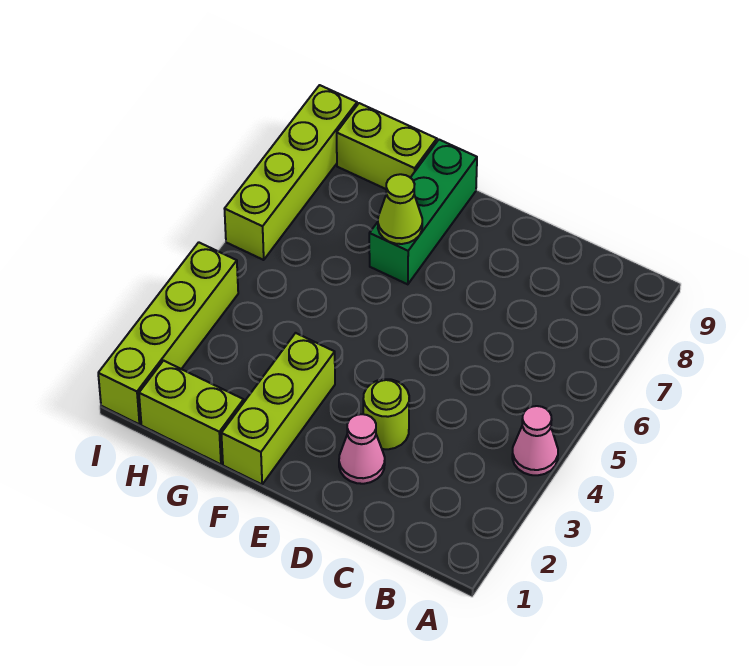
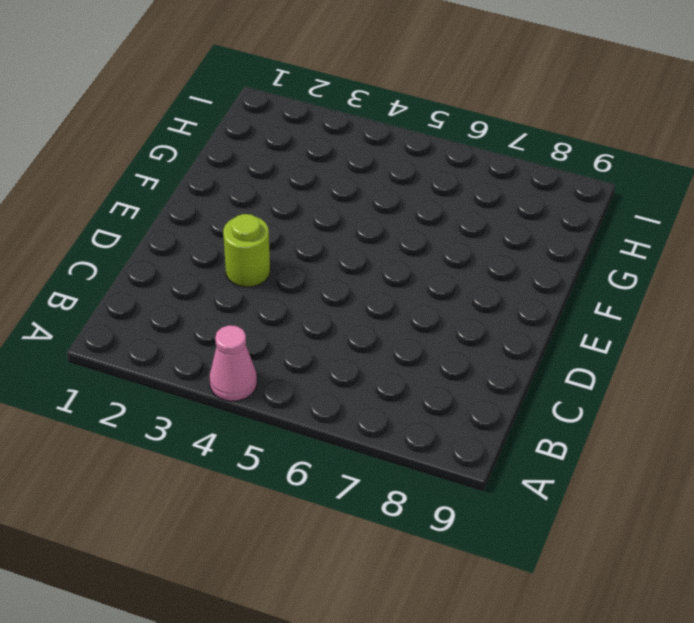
none -> pink 1x1 cone [339,414,385,484]
none -> lime 1x3 brick [221,333,335,484]

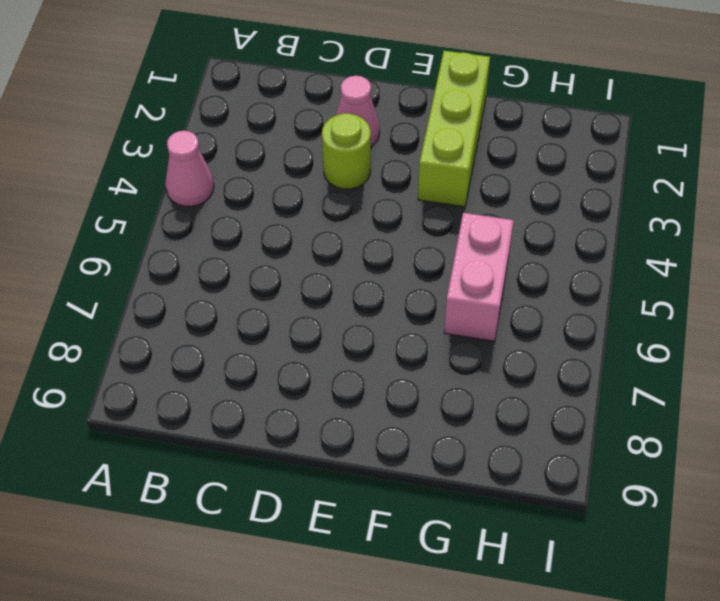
pink 1x2 brick [444,213,514,341] -> none
none -> green 1x3 brick [369,140,477,284]
none -> lime 1x2 brick [139,361,244,464]

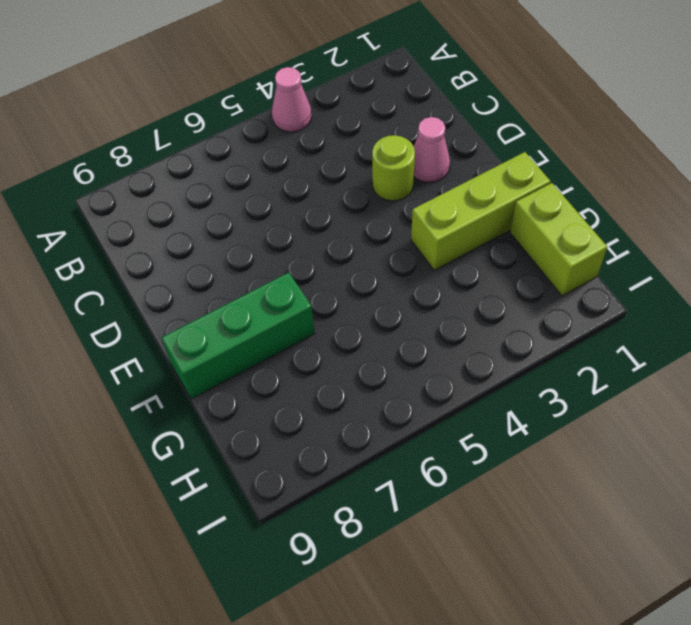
none -> lime 1x2 brick [337,103,437,189]
none -> lime 1x4 brick [98,242,238,424]

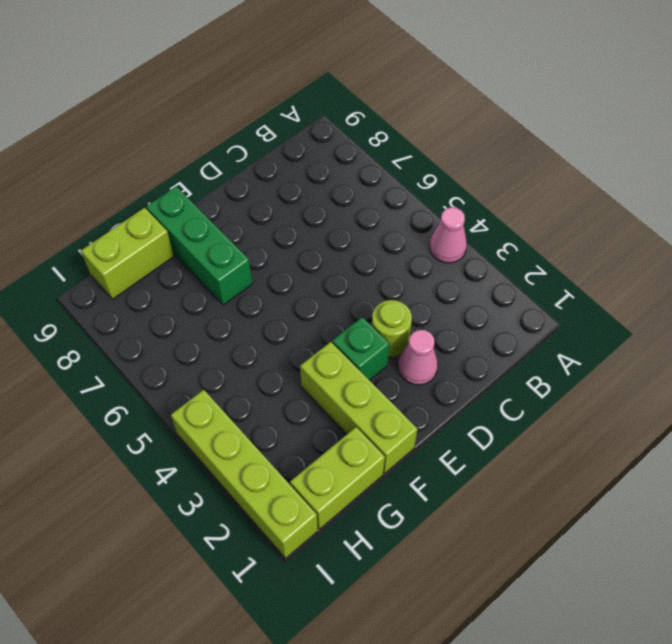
green 1x1 brick [332,317,390,380] -> none
none -> lime 1x4 brick [225,85,357,260]
none -> lime 1x1 cone [378,174,422,244]

